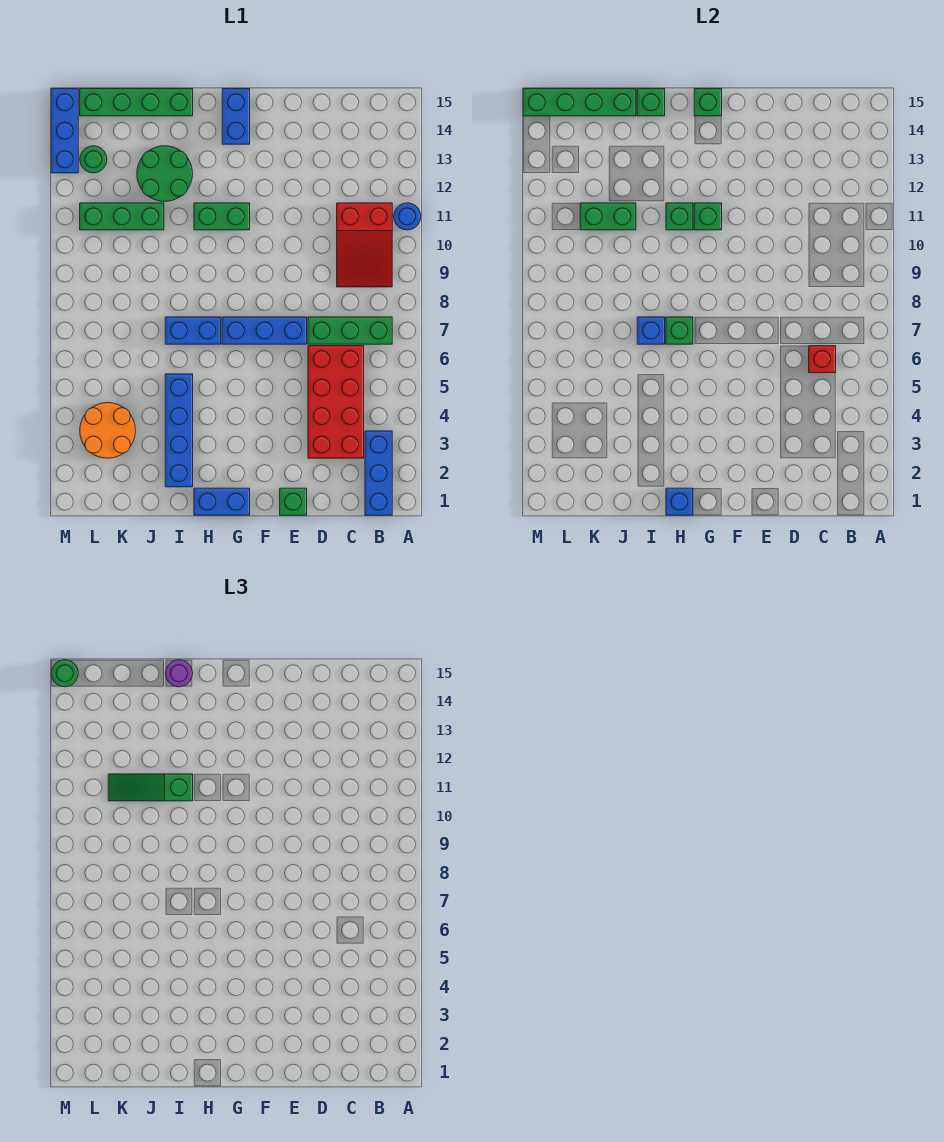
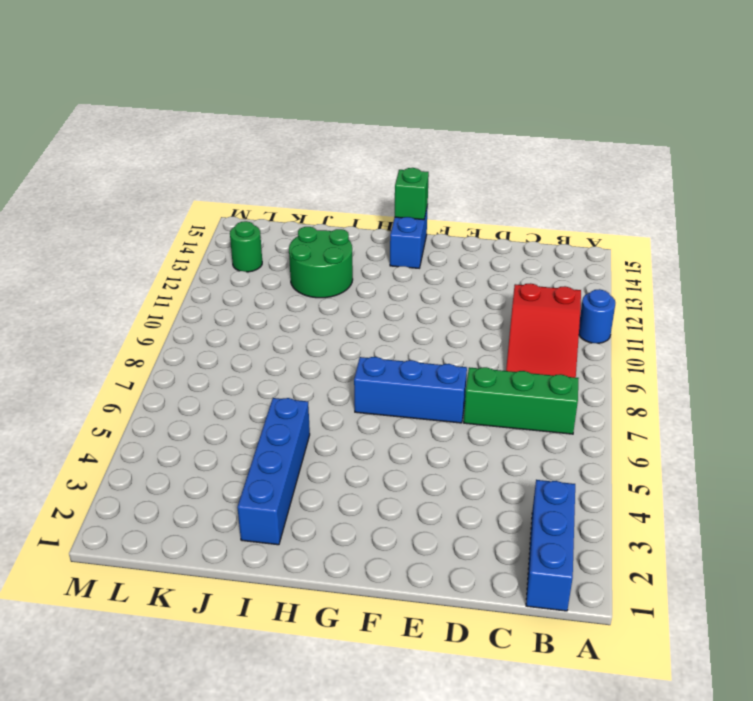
none -> red 2x4 brick [308,346,364,458]
none -> green 1x1 brick [280,488,307,515]
none -> blue 1x2 brick [194,488,250,515]
none -> green 1x2 brick [194,203,250,230]

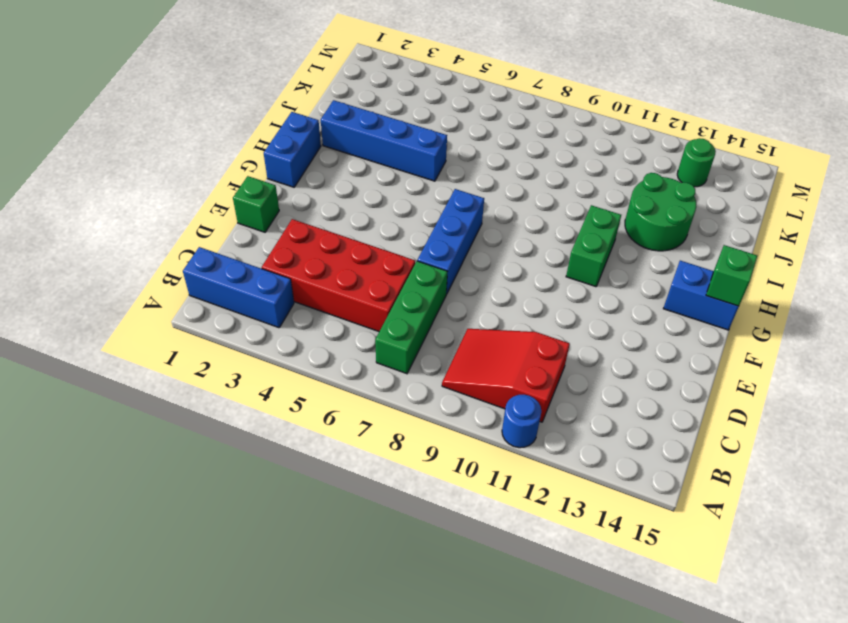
none -> blue 1x2 brick [165,317,221,344]
none -> green 1x4 brick [80,89,193,116]
none -> green 1x3 brick [80,203,164,230]
none -> orange 2x2 round brick [80,403,135,458]

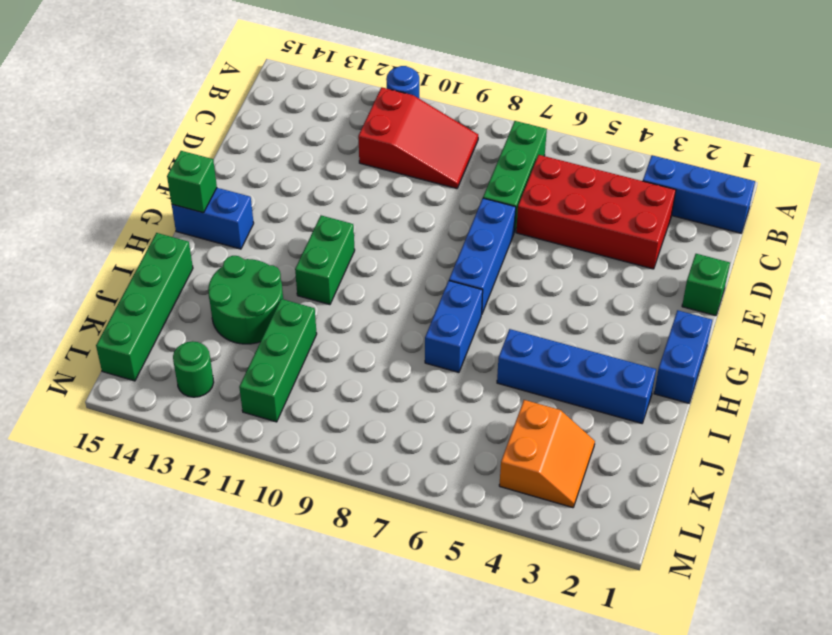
orange 2x2 slope [499,400,595,508] -> orange 2x2 round brick [80,403,135,458]
none -> blue 1x3 brick [51,89,78,173]
none -> red 1x1 brick [809,346,836,373]
none -> green 1x1 brick [694,203,722,230]
none -> blue 1x1 brick [666,488,693,515]

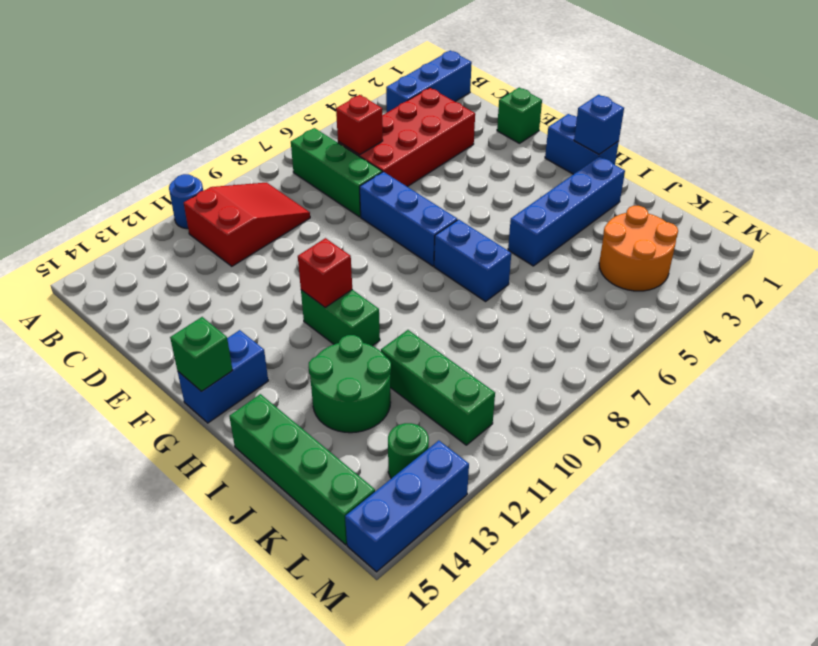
red 1x1 brick [298,238,352,307] -> green 1x1 brick [694,203,722,230]
none -> green 1x1 brick [666,317,693,344]
none -> green 1x1 brick [666,203,693,230]
none -> blue 1x1 brick [637,317,665,344]
none -> green 1x1 brick [637,89,665,116]

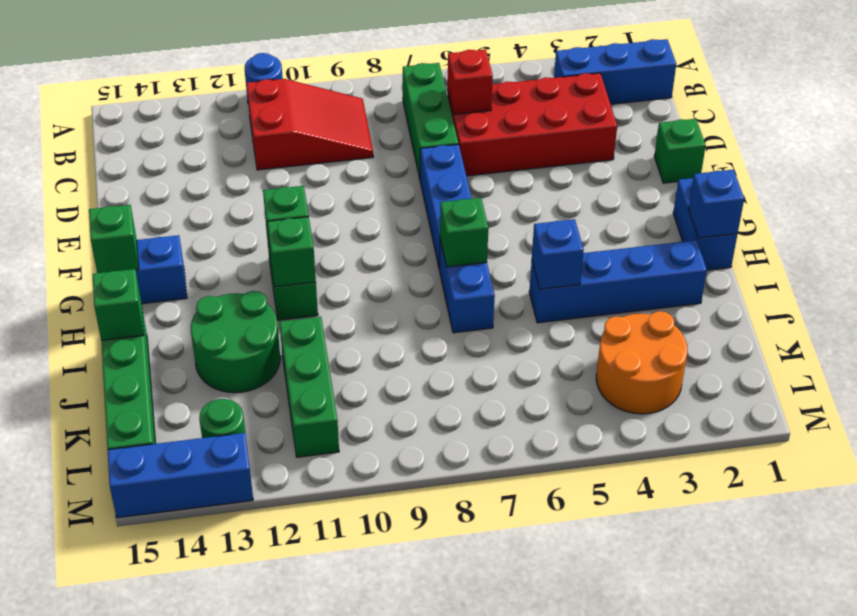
blue 1x1 brick [532,219,584,289] -> blue 1x1 brick moved to [637,317,665,344]
none -> green 1x2 brick [580,203,636,230]
none -> green 1x4 brick [523,89,636,116]
none -> green 1x3 slope [108,774,193,801]
none -> purple 1x1 round brick [165,660,193,687]

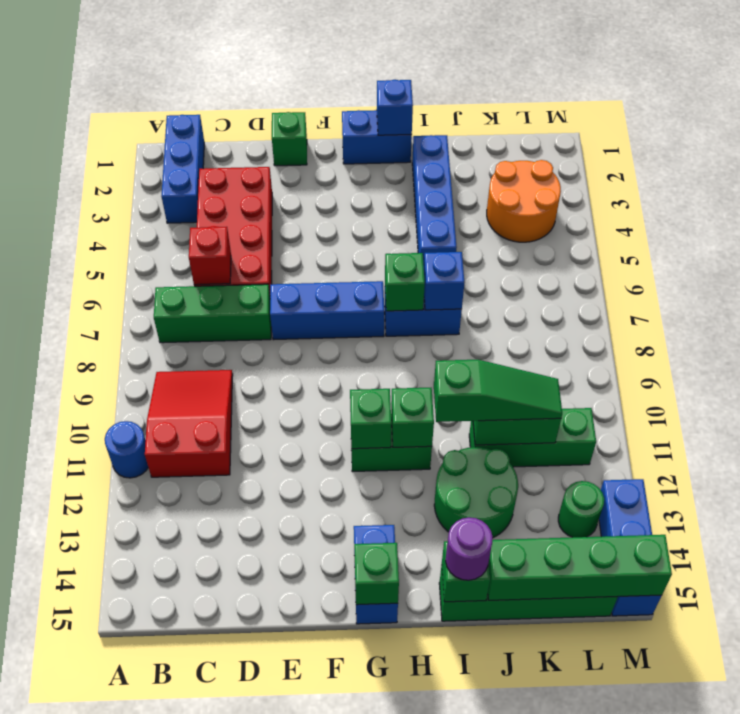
none -> green 1x1 round brick [51,660,78,687]

